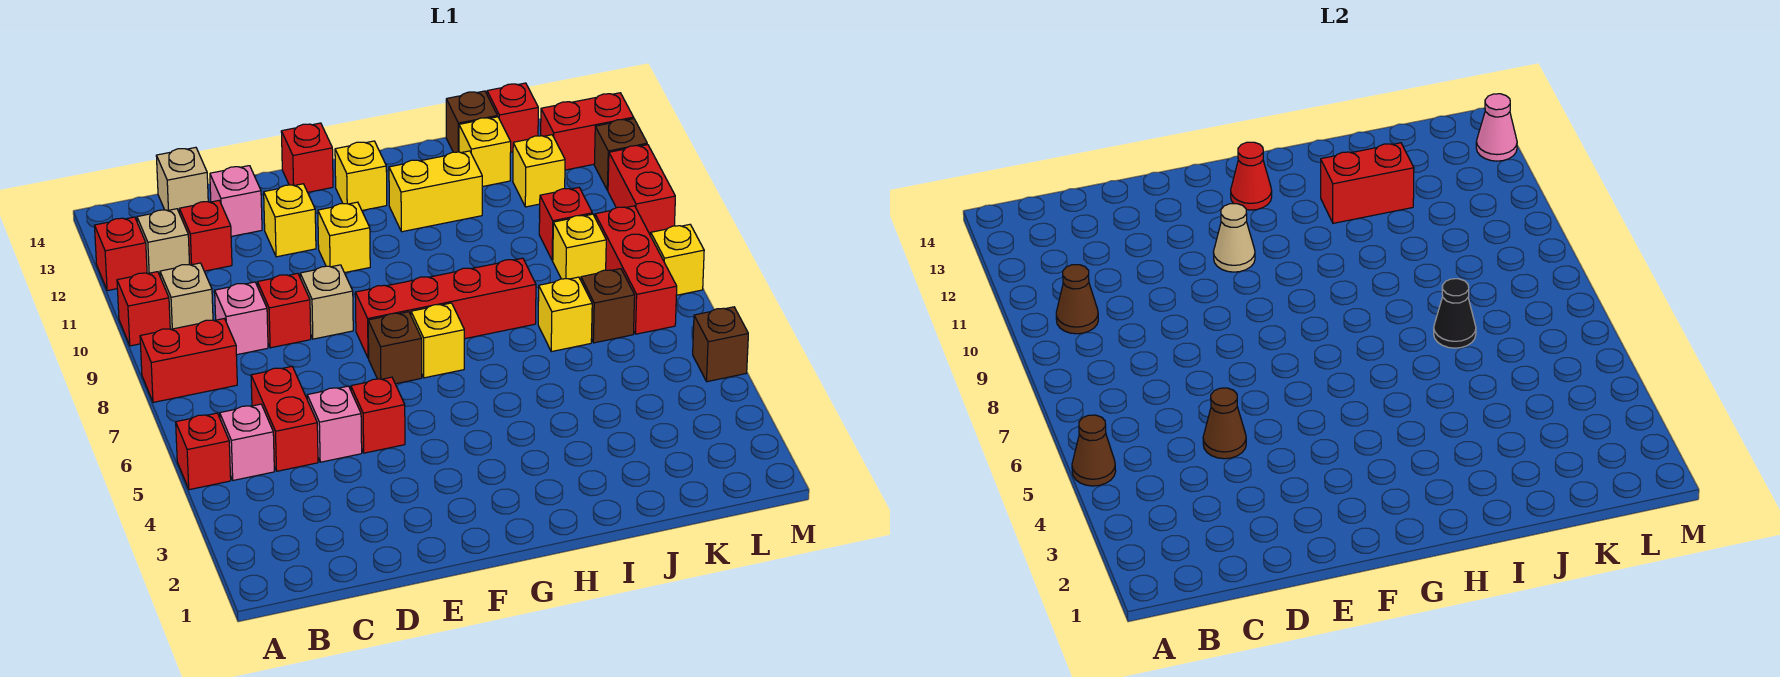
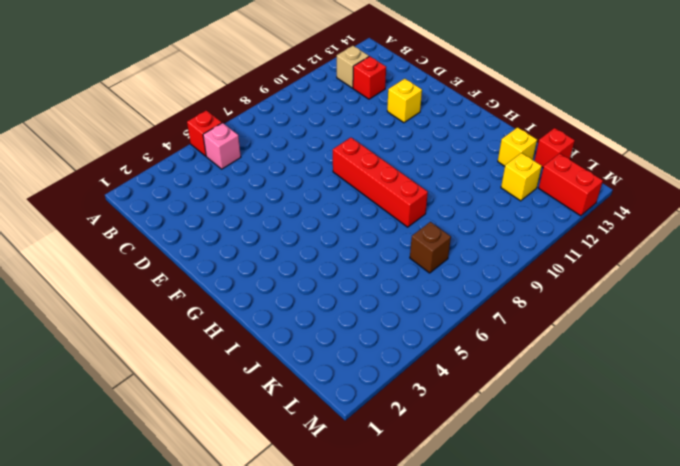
none -> red 1x2 brick [140,319,237,402]
none -> red 1x1 brick [117,272,170,346]
none -> red 1x1 brick [95,217,147,291]
none -> tan 1x1 brick [160,263,213,329]

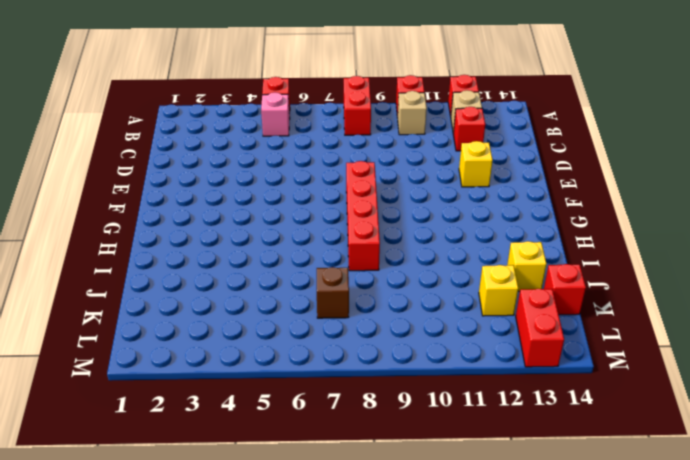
none -> red 1x2 brick [251,366,318,471]
none -> pink 1x1 brick [215,282,268,355]
none -> tan 1x1 brick [156,147,208,213]
none -> pink 1x1 brick [307,386,362,462]

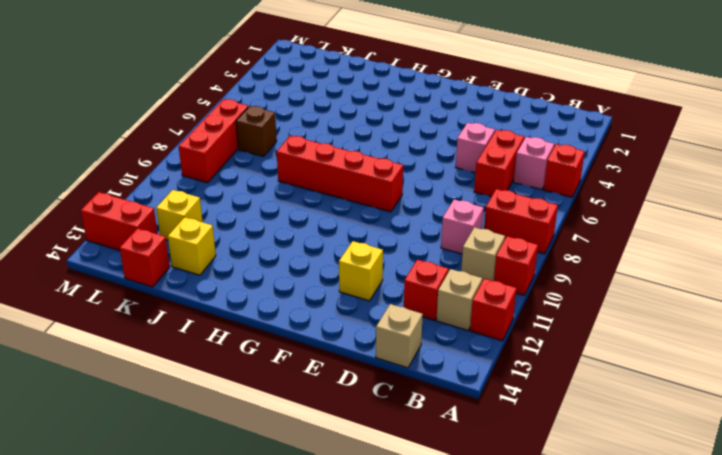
none -> red 1x1 brick [258,273,311,348]
none -> pink 1x1 brick [210,166,262,236]
none -> red 1x1 brick [351,377,405,453]
none -> tan 1x1 brick [300,265,353,339]

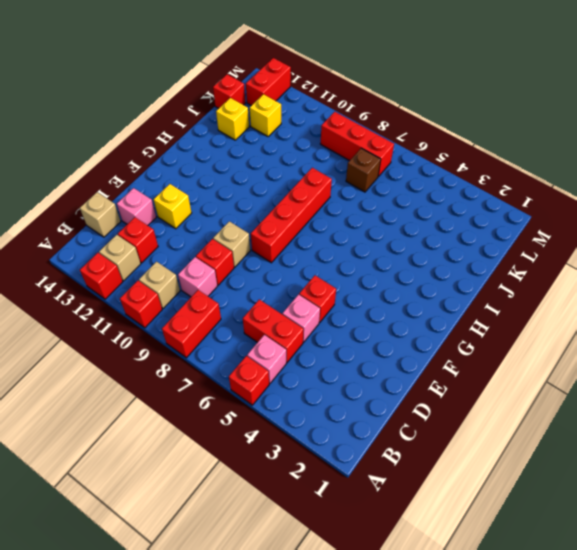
none -> brown 1x1 brick [368,312,422,384]
none -> yellow 1x1 brick [318,202,370,273]
none -> red 1x1 brick [281,123,333,192]
none -> yellow 1x1 brick [411,303,464,378]

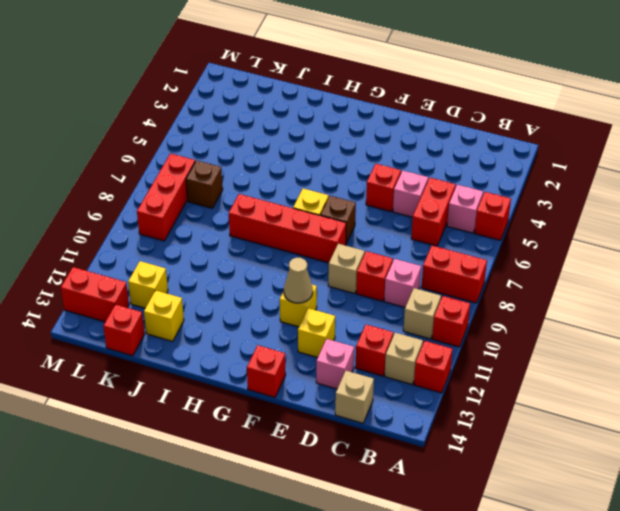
none -> yellow 1x1 brick [335,141,387,210]
none -> yellow 1x2 brick [389,151,482,232]
none -> yellow 1x1 brick [538,277,592,352]
none -> brown 1x1 brick [446,91,497,152]

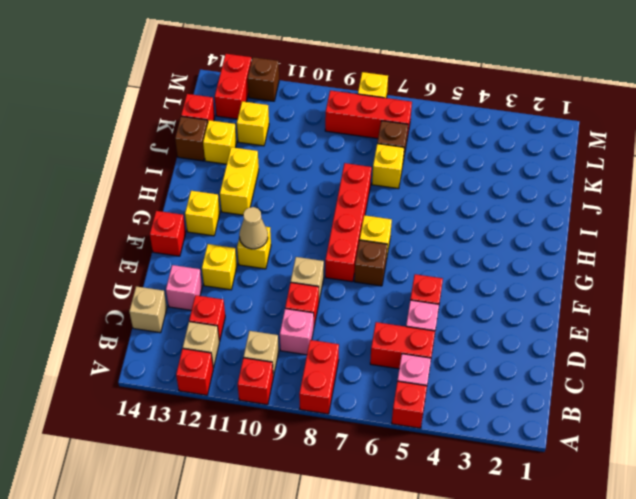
none -> yellow 1x1 brick [553,214,606,280]
none -> red 1x1 brick [539,188,592,260]
none -> brown 1x1 brick [693,307,748,382]
none -> red 1x2 brick [608,145,675,236]

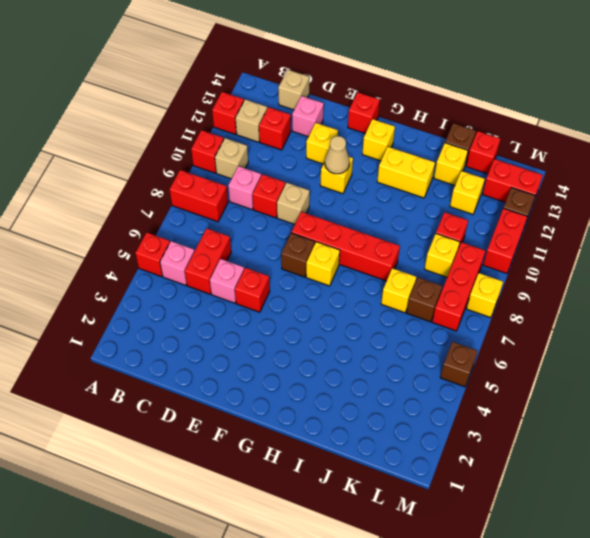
none -> brown 1x1 cone [1072,415,1116,486]
none -> brown 1x1 cone [1056,265,1098,334]
none -> brown 1x1 cone [1203,388,1246,459]
none -> red 1x1 cone [1231,142,1272,210]

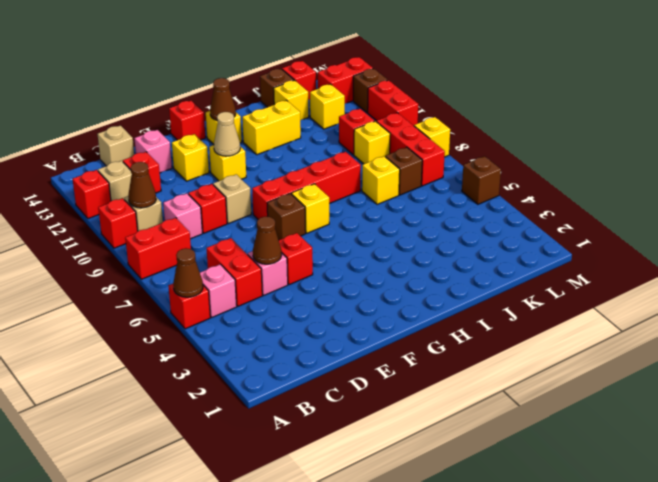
brown 1x1 cone [210,78,236,120] -> red 1x1 cone [1231,142,1272,210]
none -> red 1x2 brick [1321,143,1414,223]
none -> black 1x1 cone [1434,279,1476,348]
none -> pink 1x1 cone [1476,94,1517,161]

